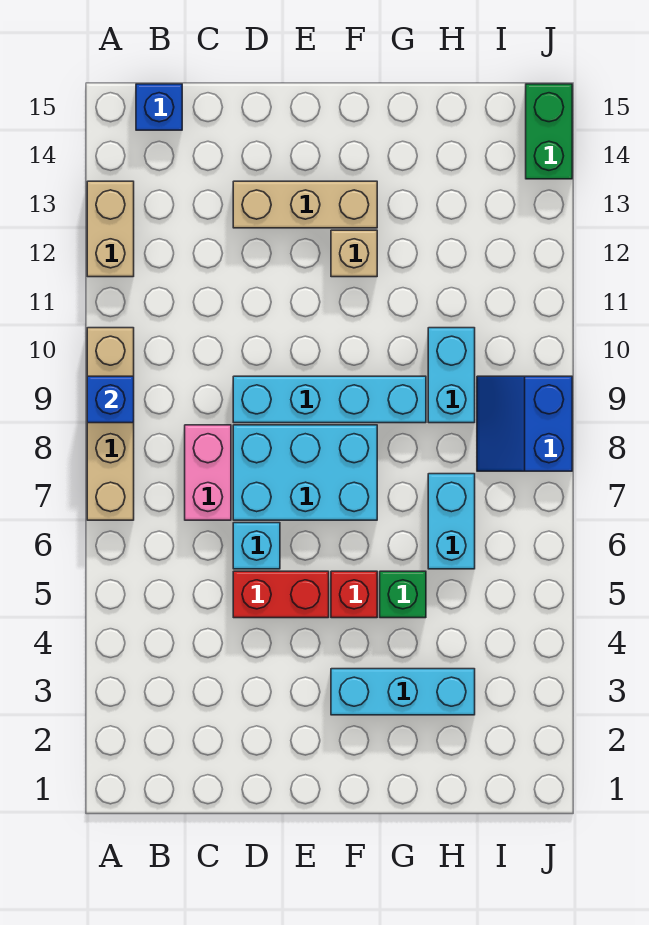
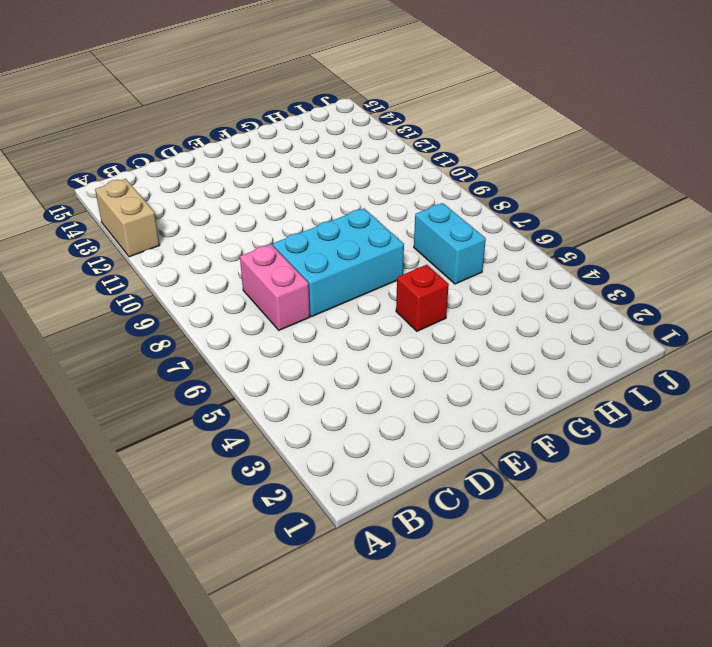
none -> tan 1x4 brick [87,328,134,520]
none -> blue 1x1 brick [136,84,182,130]
none -> red 1x2 brick [233,571,329,618]

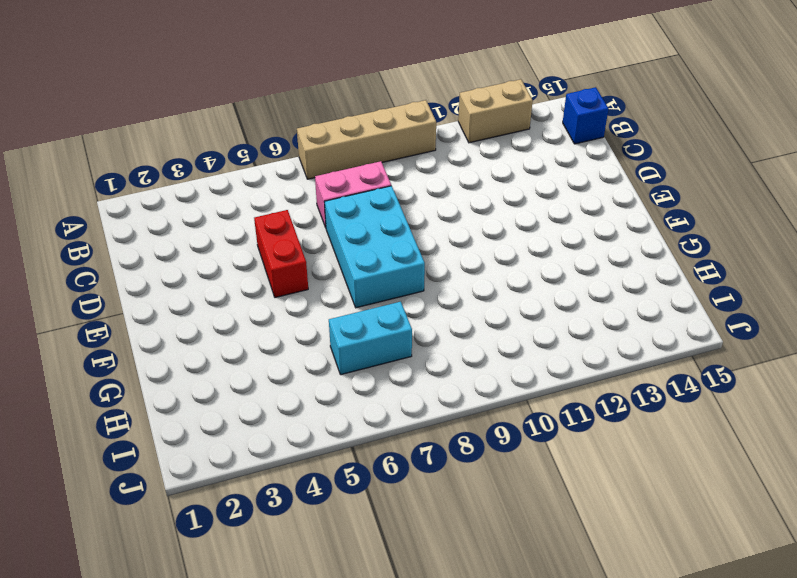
none -> cyan 1x1 brick [233,523,280,569]
none -> cyan 1x4 brick [233,376,426,423]
none -> tan 1x3 brick [233,181,377,228]

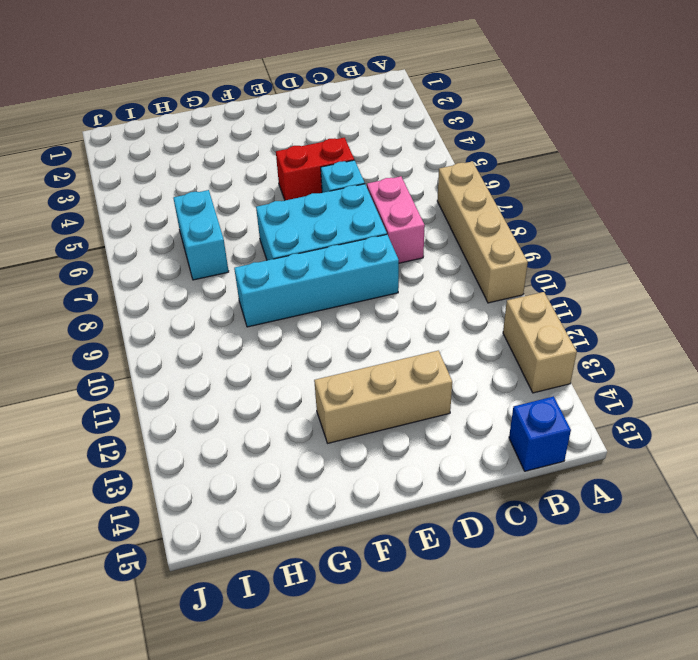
none -> cyan 1x3 brick [331,669,475,715]
none -> red 1x1 brick [331,571,377,618]
none -> tan 1x1 brick [331,230,377,277]

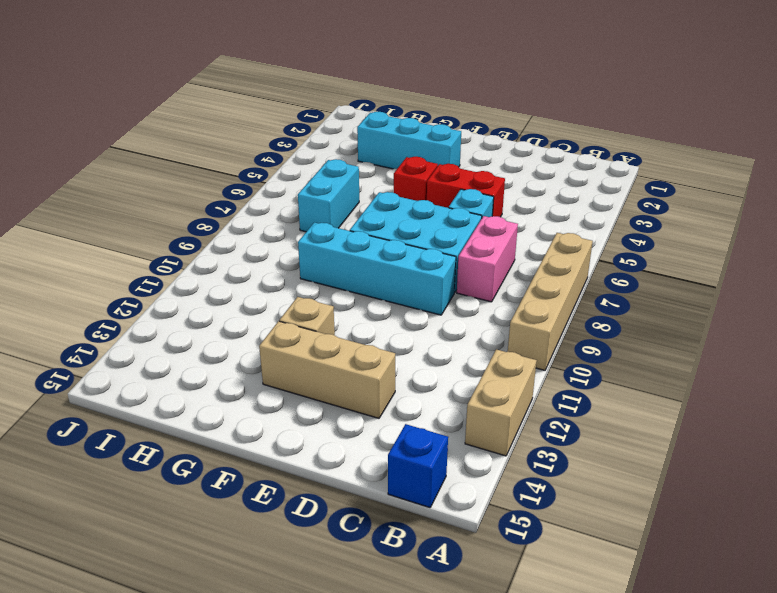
none -> green 1x1 brick [380,571,426,618]
none -> cyan 1x2 brick [428,328,475,423]
none -> blue 2x2 slope [477,376,572,471]

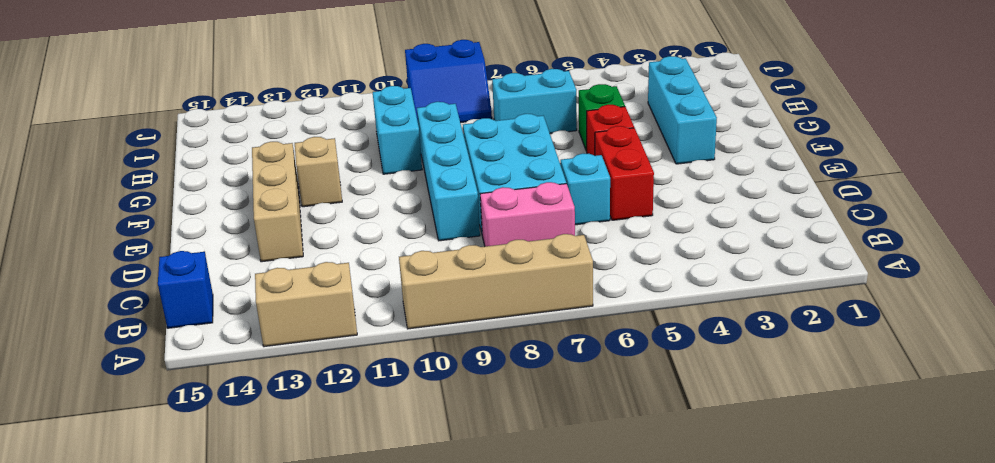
cyan 1x2 brick [373,86,422,174] -> cyan 1x2 brick turned to [428,328,475,423]
none -> green 1x2 brick [526,84,572,179]
none -> blue 1x1 brick [87,376,134,423]

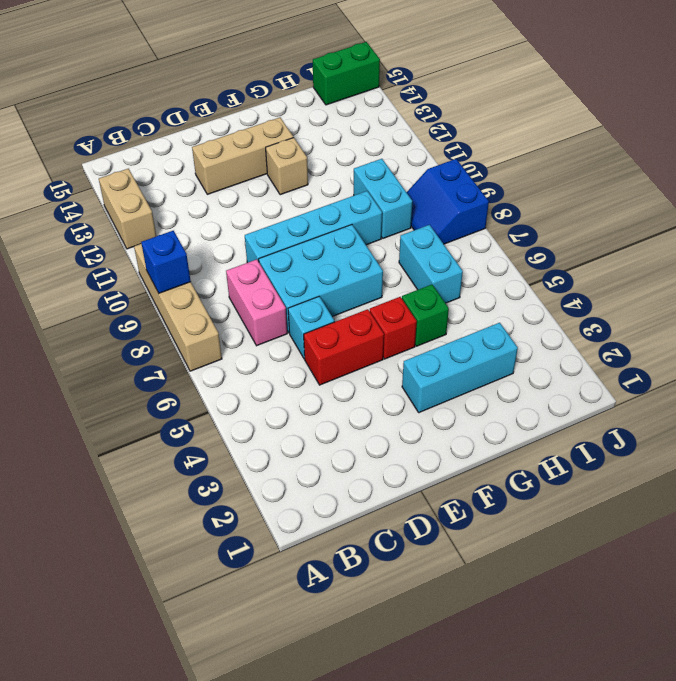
green 1x2 brick [313,42,380,105] -> green 1x2 brick turned to [526,84,572,179]
none -> blue 1x1 brick [136,84,182,130]

